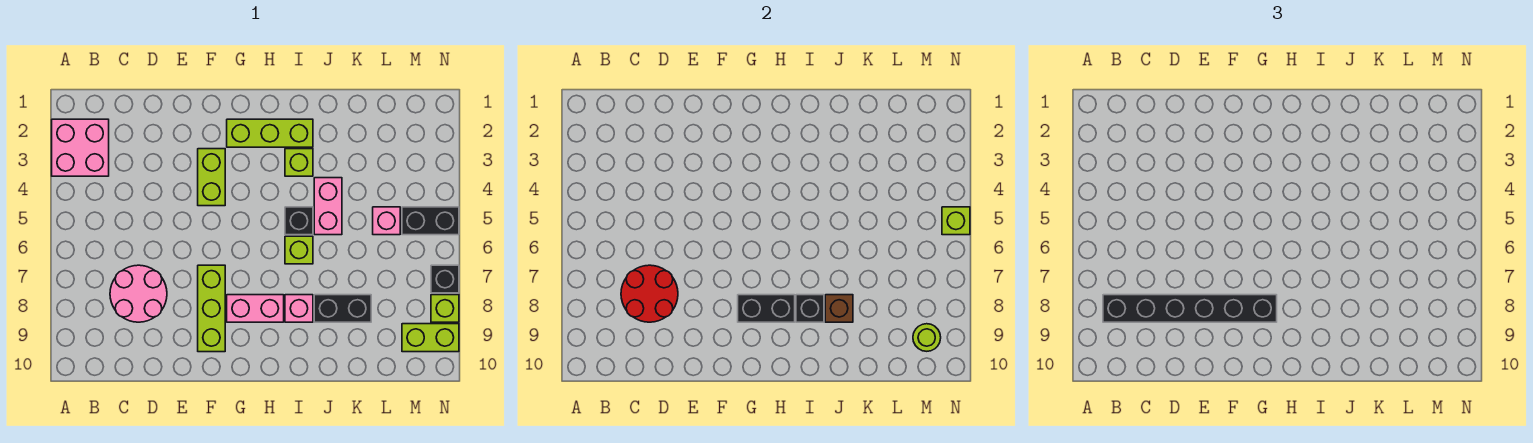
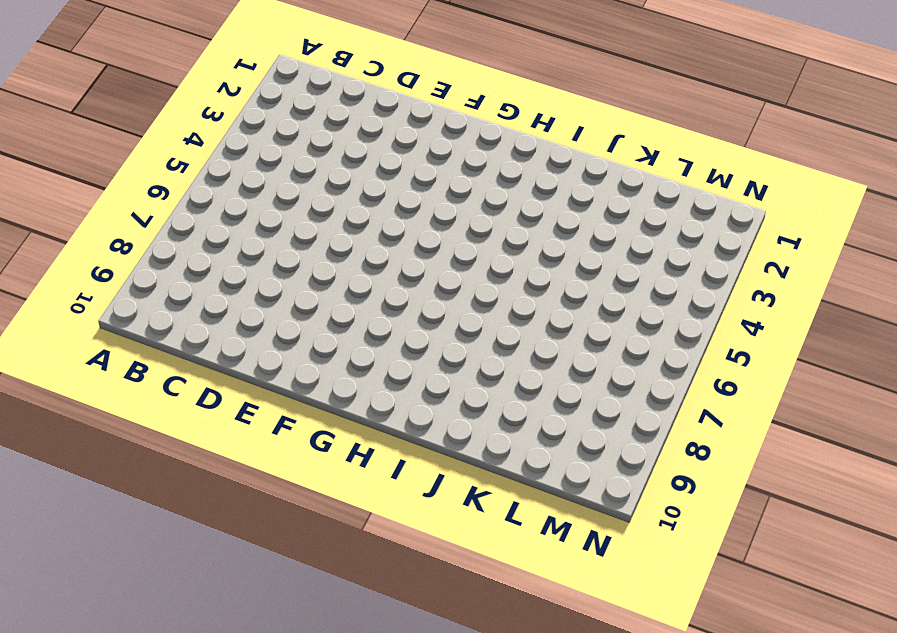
none -> pink 2x2 brick [52,119,109,176]
none -> pink 2x2 round brick [110,265,167,322]
none -> lime 1x2 brick [198,149,225,206]

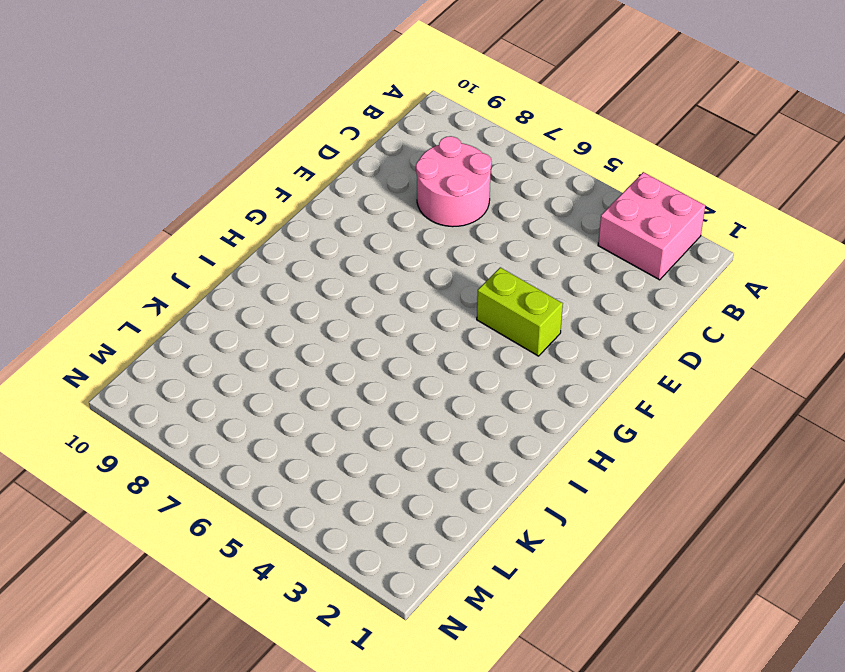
none -> lime 1x3 brick [198,265,225,352]
none -> lime 1x3 brick [227,119,313,147]
none -> pink 1x2 brick [227,295,284,322]

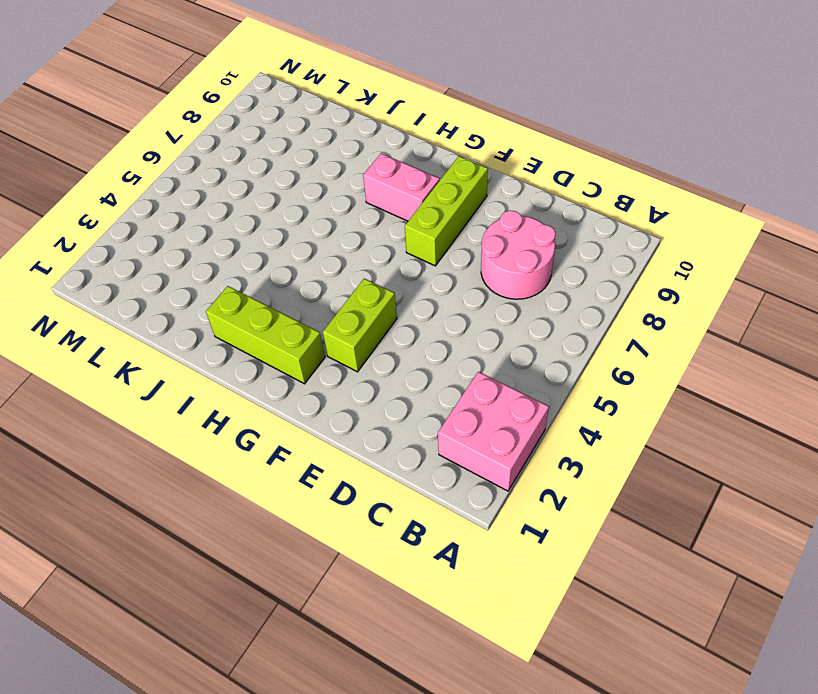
none -> lime 1x1 brick [285,149,313,176]
none -> black 1x1 brick [285,207,313,235]
none -> lime 1x1 brick [285,236,313,264]

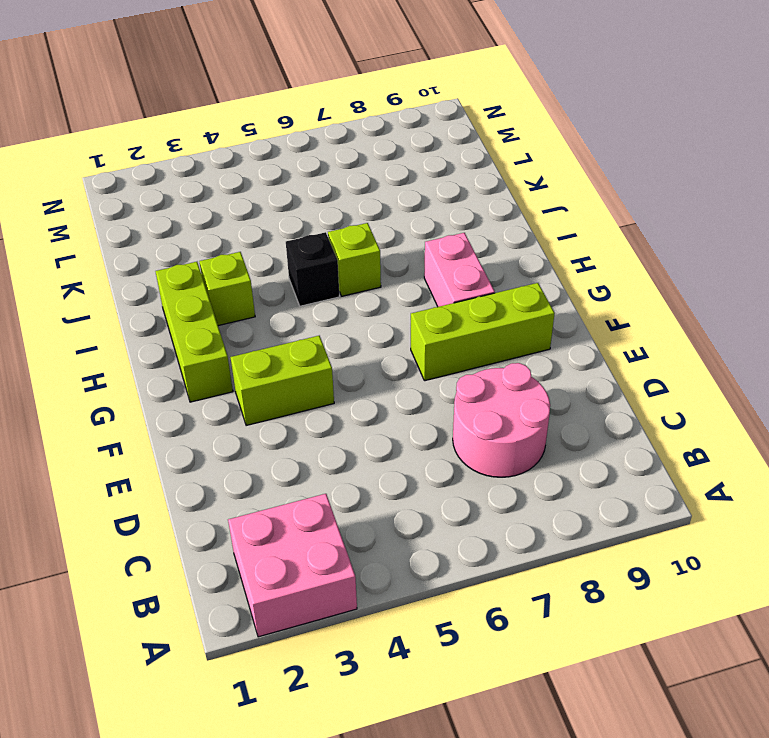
none -> pink 1x1 brick [285,295,313,322]
none -> pink 1x2 brick [314,178,342,235]
none -> black 1x2 brick [314,295,371,322]

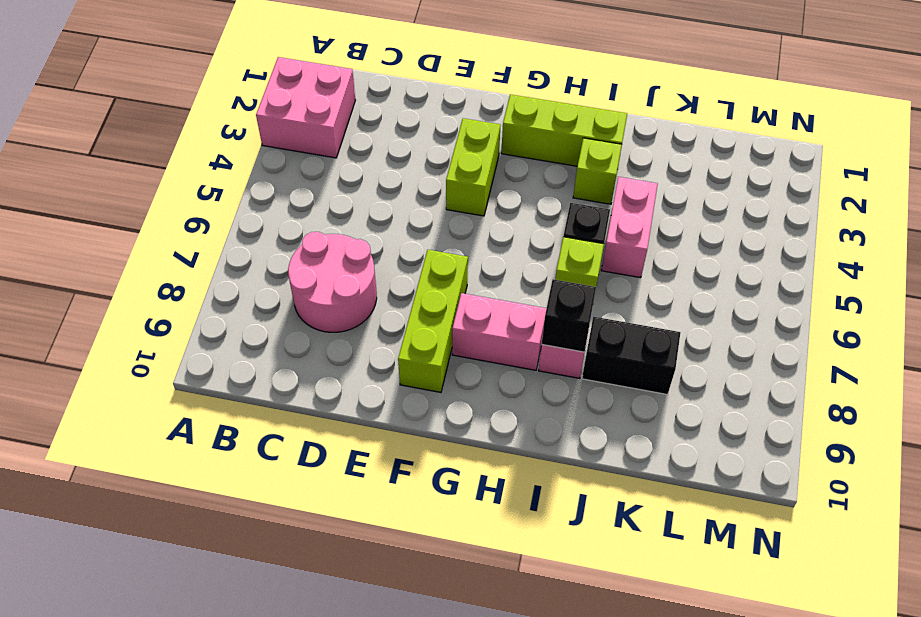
none -> pink 1x1 brick [373,207,400,235]
none -> black 1x2 brick [402,207,459,235]
none -> lime 1x2 brick [402,324,459,352]

